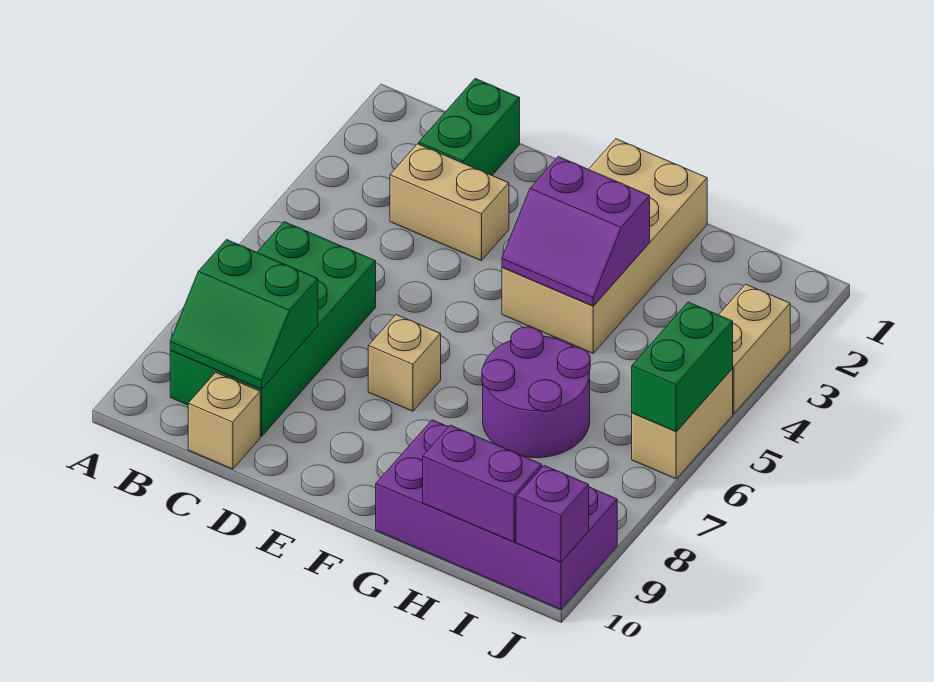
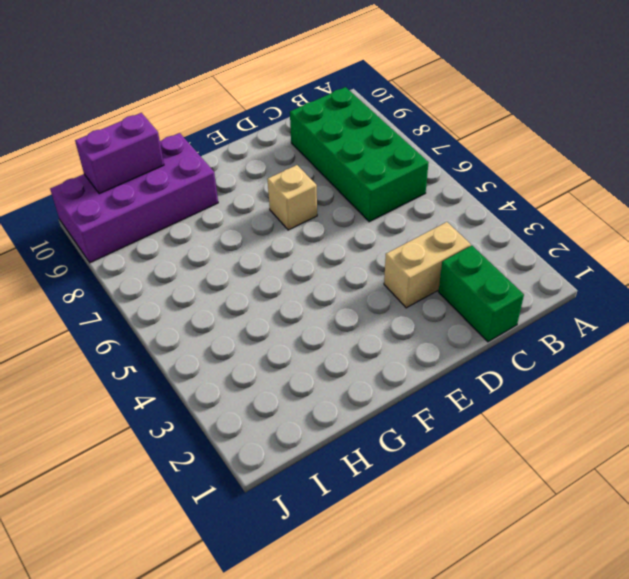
none -> tan 1x1 brick [188,372,260,469]
none -> tan 2x4 brick [502,139,707,353]
none -> purple 2x2 round brick [482,327,590,458]

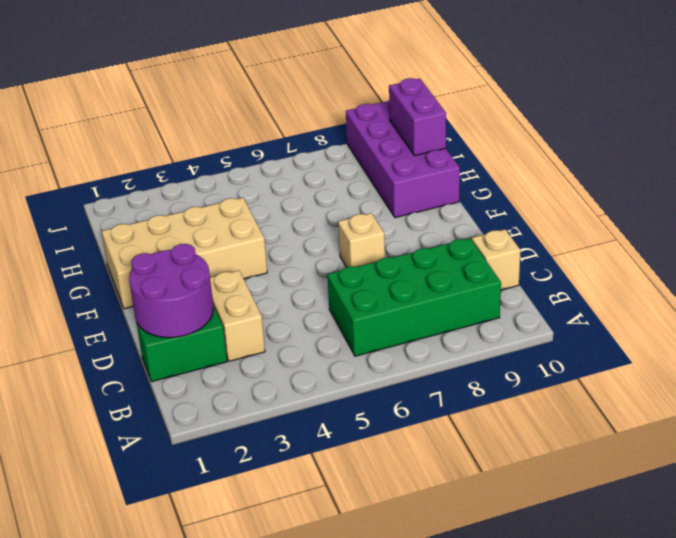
purple 2x2 round brick [129,244,214,338] -> purple 2x2 round brick moved to [482,327,590,458]
none -> tan 1x2 brick [719,284,790,414]
none -> tan 1x2 brick [632,369,733,479]
none -> green 2x2 slope [170,240,318,389]

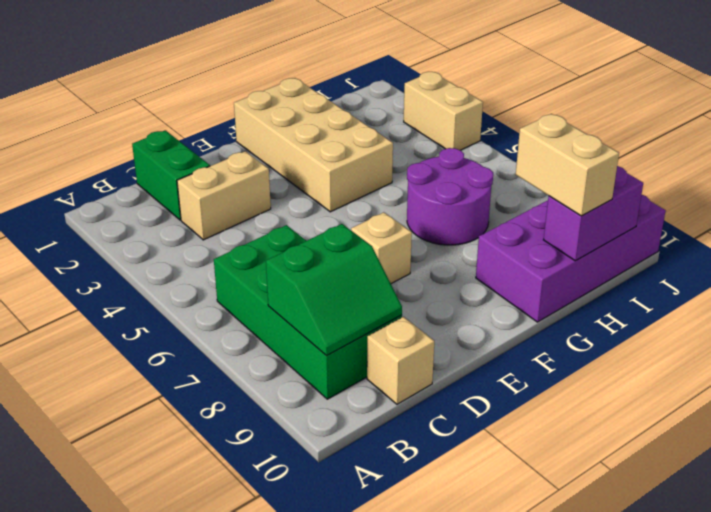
tan 1x2 brick [516,114,619,216] -> tan 1x2 brick moved to [632,369,733,479]
none -> purple 2x2 slope [502,157,650,306]
none -> green 1x2 brick [632,302,733,432]
none -> purple 1x1 brick [516,465,589,562]

